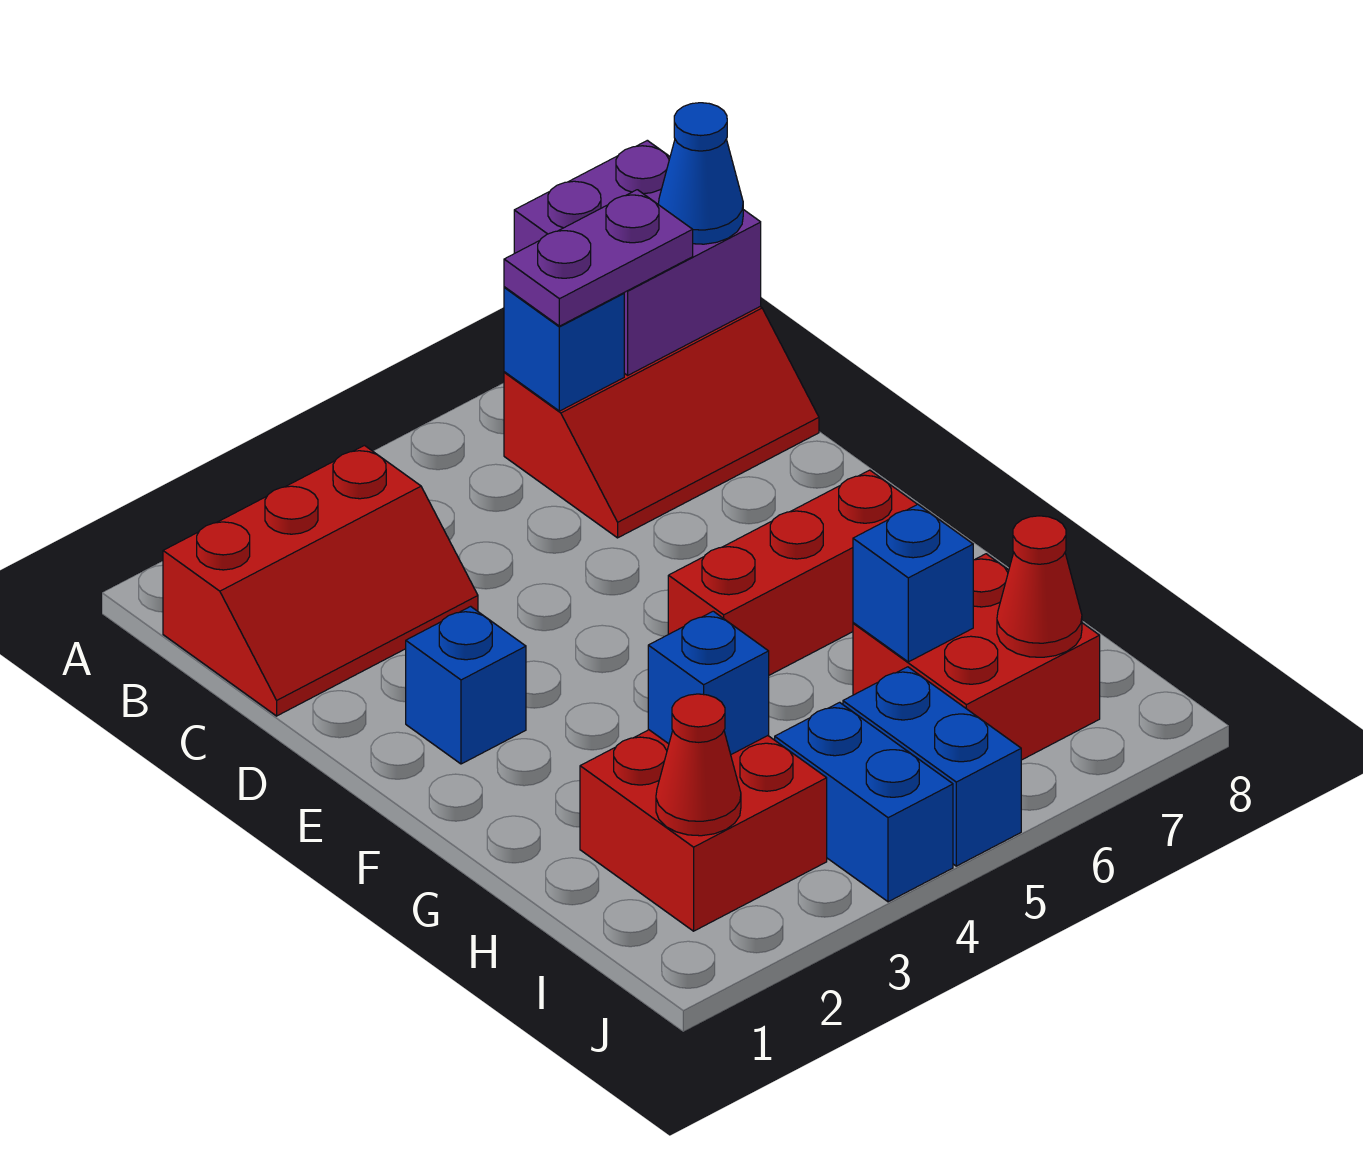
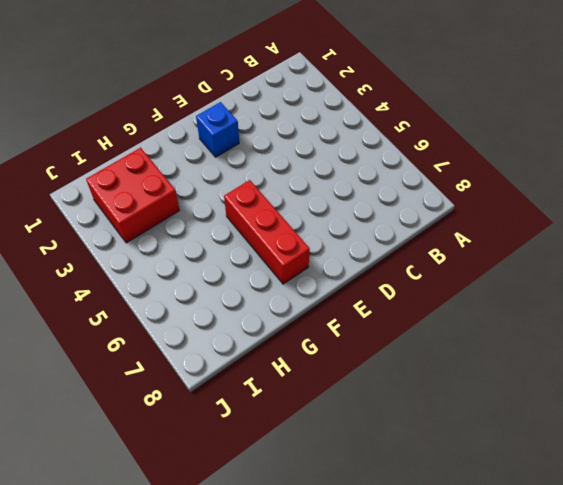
none -> red 2x3 slope [163,445,478,716]
none -> red 2x3 slope [504,307,819,538]
none -> red 2x2 brick [853,554,1100,760]

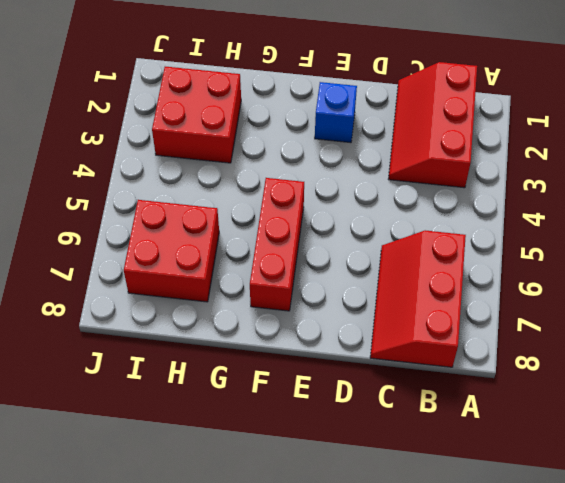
none -> blue 1x2 brick [775,702,953,902]
none -> blue 1x2 brick [843,667,1021,866]
none -> purple 2x2 brick [514,140,761,375]

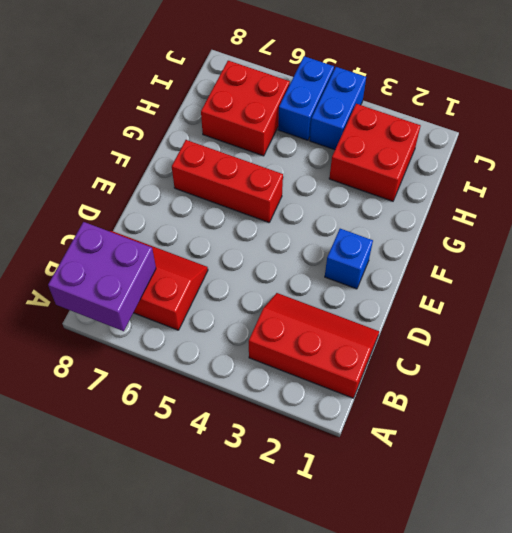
none -> blue 1x1 brick [504,287,624,411]
none -> blue 1x1 brick [648,611,769,754]
none -> blue 1x1 brick [853,504,973,662]

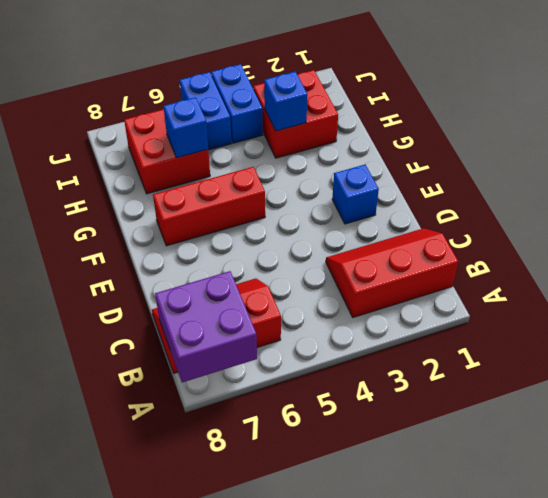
none -> blue 1x1 brick [504,287,624,411]
none -> red 1x1 cone [656,694,741,836]
none -> red 1x1 cone [997,516,1082,657]

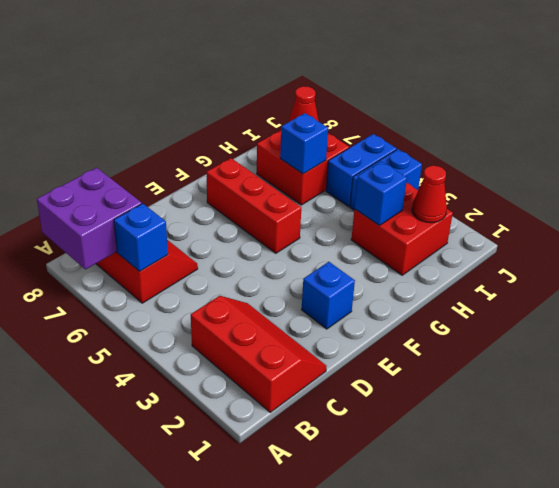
none -> purple 1x2 plate [504,190,693,326]
none -> blue 1x1 cone [658,103,743,244]

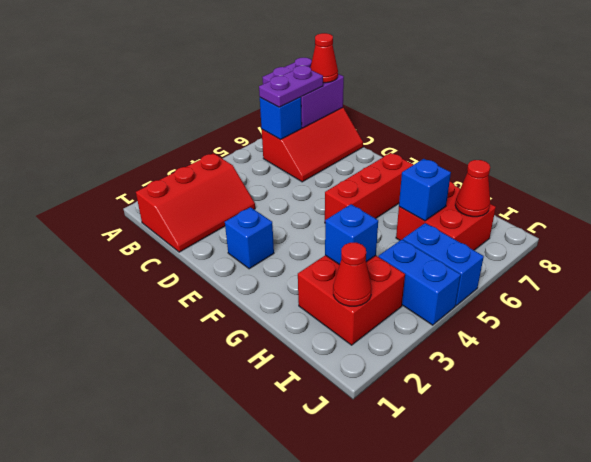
red 1x1 cone [310,33,338,83] -> blue 1x1 cone [658,103,743,244]

